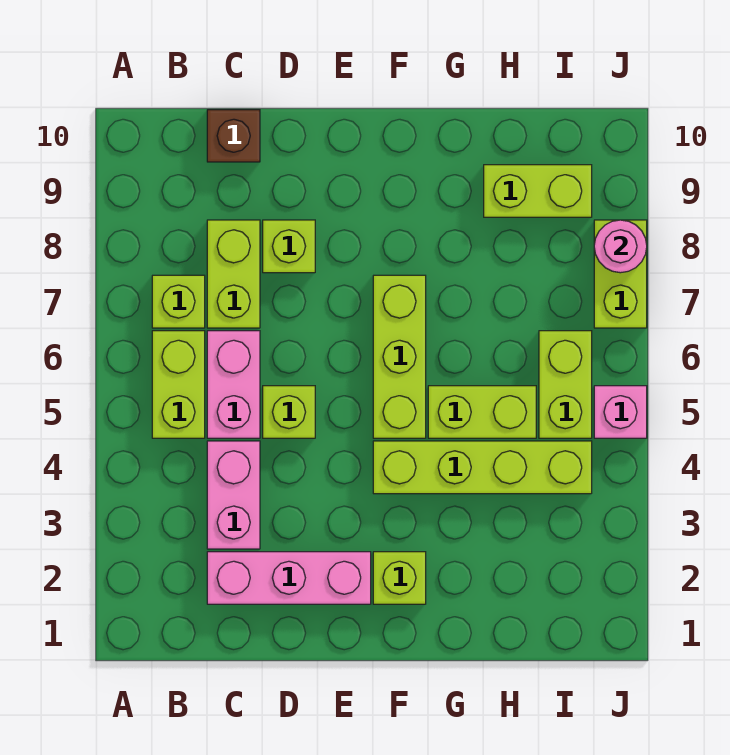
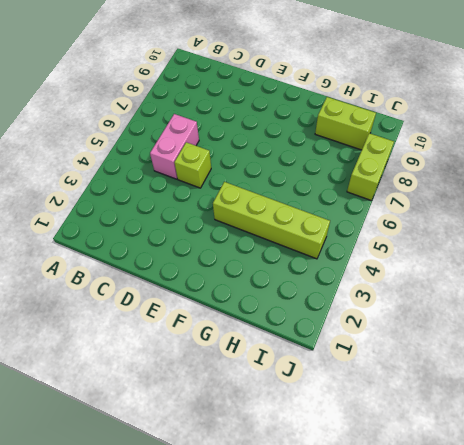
none -> lime 1x2 brick [152,331,205,438]
none -> lime 1x1 brick [152,275,205,328]
none -> pink 1x3 brick [207,552,371,604]

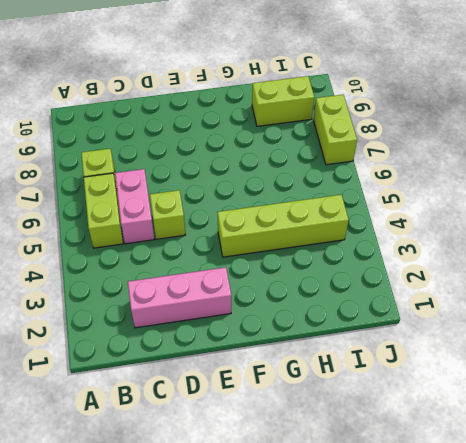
none -> pink 1x2 brick [207,441,260,549]
none -> lime 1x2 brick [207,220,260,328]
none -> brown 1x1 brick [207,110,260,162]

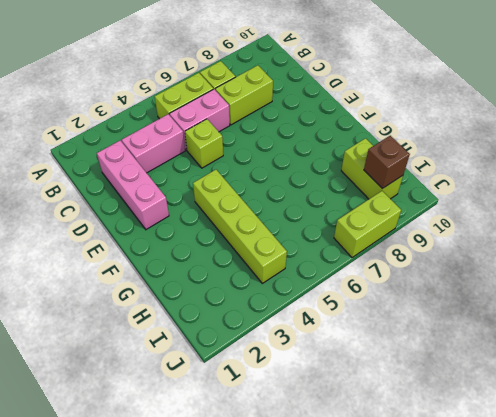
brown 1x1 brick [364,136,410,189] -> brown 1x1 brick moved to [207,110,260,162]
none -> lime 1x1 brick [263,220,315,273]
none -> lime 1x1 brick [373,552,426,604]
none -> lime 1x3 brick [373,275,426,438]

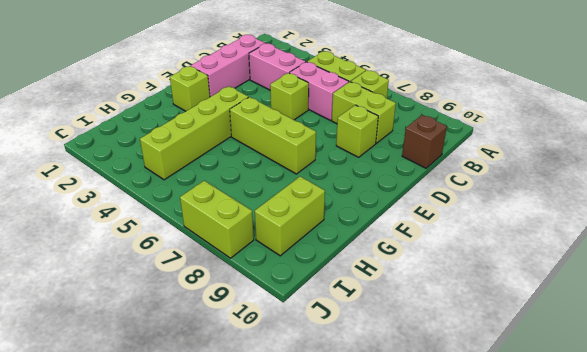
none -> lime 1x2 brick [428,386,536,438]
none -> lime 1x2 brick [539,331,592,438]
none -> pink 1x1 brick [594,386,647,438]

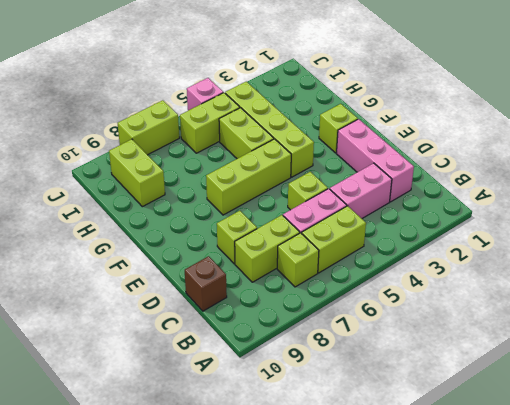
none -> pink 1x1 round brick [594,220,647,273]

